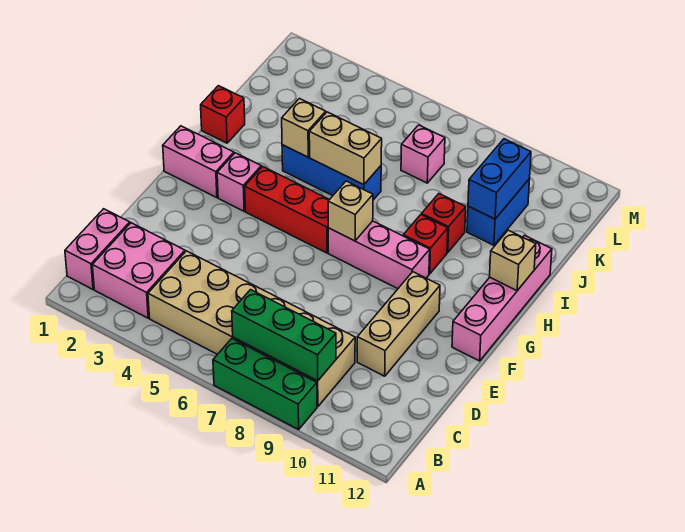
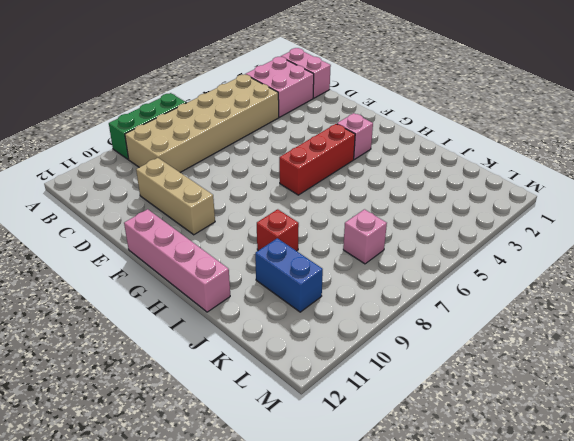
none -> pink 1x2 brick [163,126,234,198]
none -> pink 1x3 brick [328,221,430,289]
none -> red 1x1 brick [403,215,448,274]

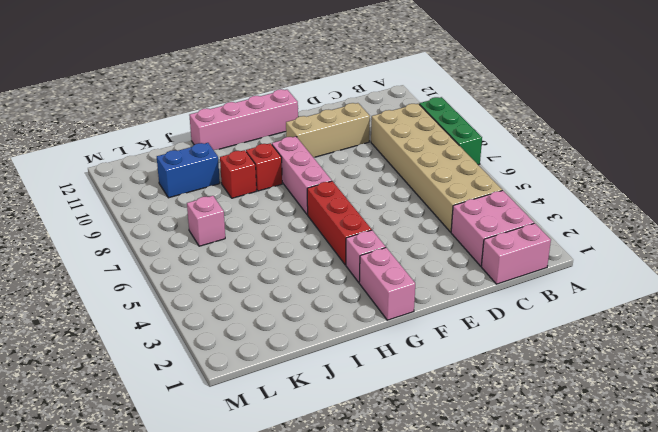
none -> red 1x1 brick [201,86,245,143]
none -> blue 1x3 brick [282,145,381,200]
none -> green 1x3 brick [232,290,336,381]

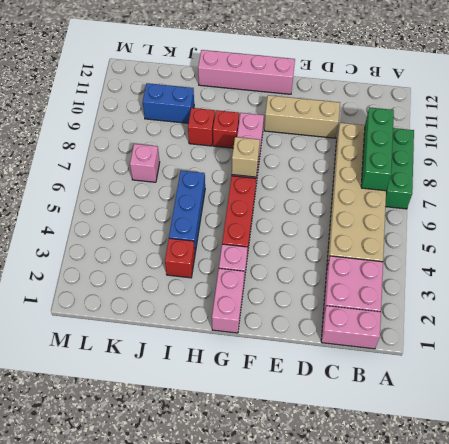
red 1x1 brick [165,239,195,278] -> red 1x1 brick moved to [201,86,245,143]
none -> tan 1x1 brick [490,230,536,291]
none -> tan 1x1 brick [282,99,326,157]
none -> tan 1x2 brick [309,112,382,185]

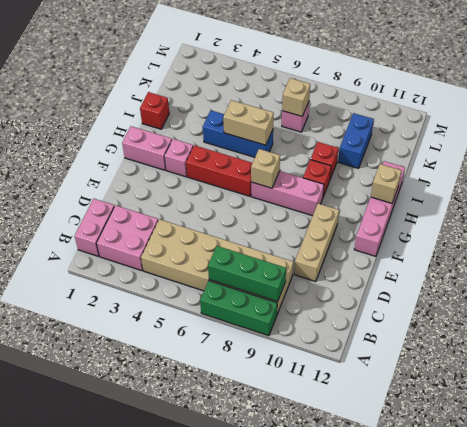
tan 1x1 brick [282,78,310,116] -> tan 1x1 brick moved to [282,99,326,157]
none -> blue 1x2 brick [468,139,531,219]

